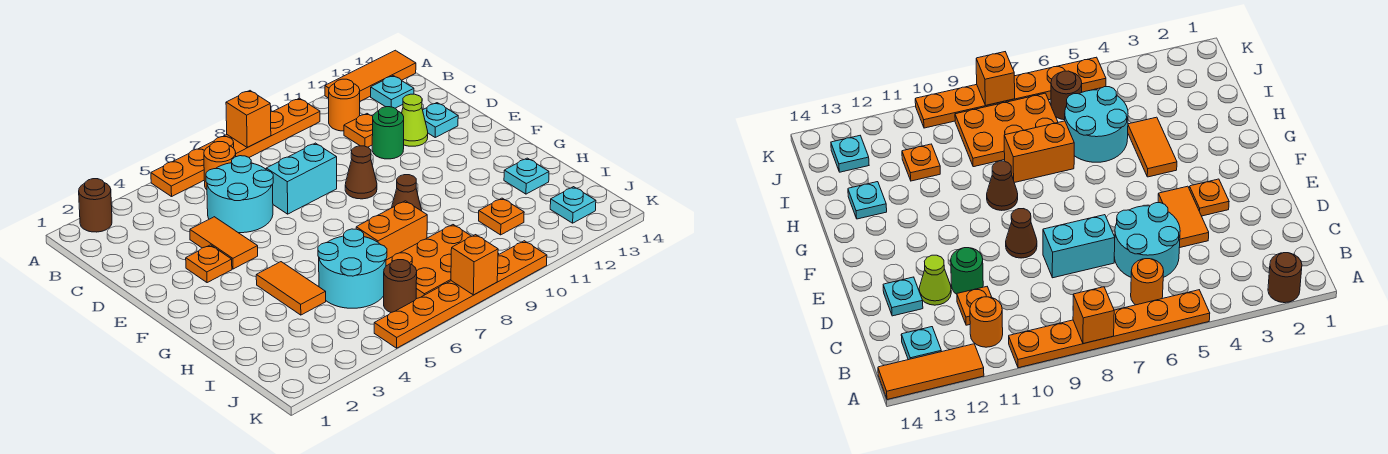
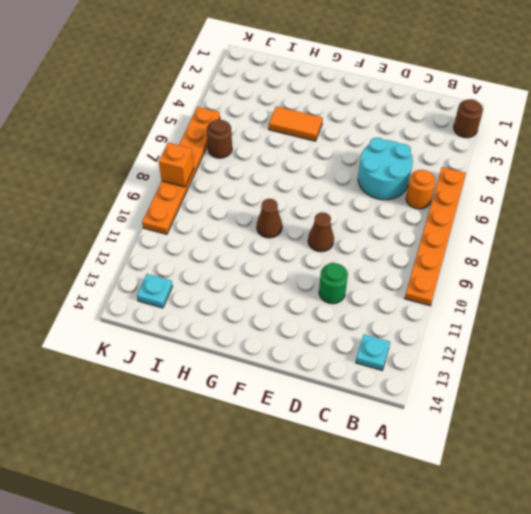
none -> orange 1x3 tile [325,50,416,101]
none -> orange 1x1 round brick [329,79,360,131]
none -> orange 1x1 plate [344,114,373,147]

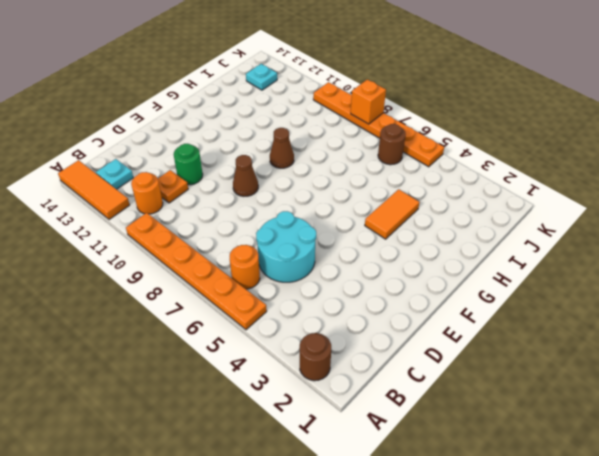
none -> orange 1x2 tile [190,217,258,269]
none -> cyan 1x2 brick [266,143,337,214]
none -> lime 1x1 cone [402,94,428,146]

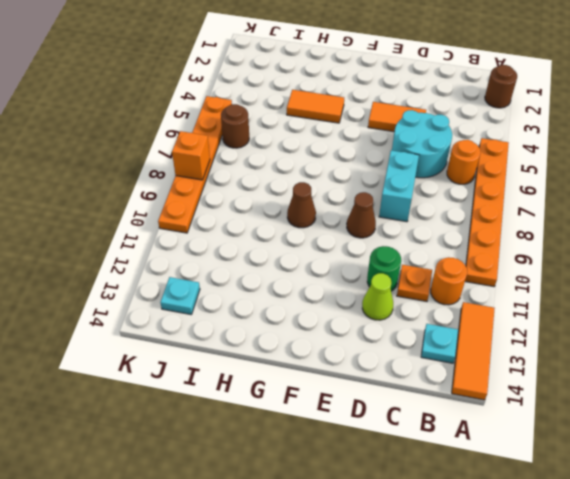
none -> cyan 1x1 plate [423,103,458,137]
none -> orange 1x1 plate [186,245,232,283]
none -> cyan 2x2 round brick [318,229,387,308]

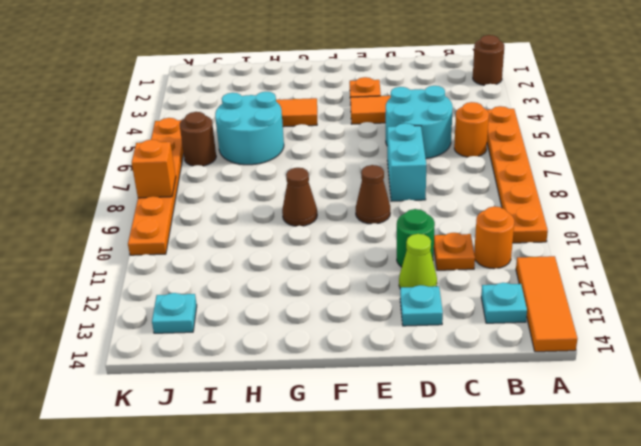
none -> orange 1x2 brick [356,201,427,260]
none -> cyan 1x1 plate [504,158,549,194]
none -> orange 2x3 plate [386,225,499,299]

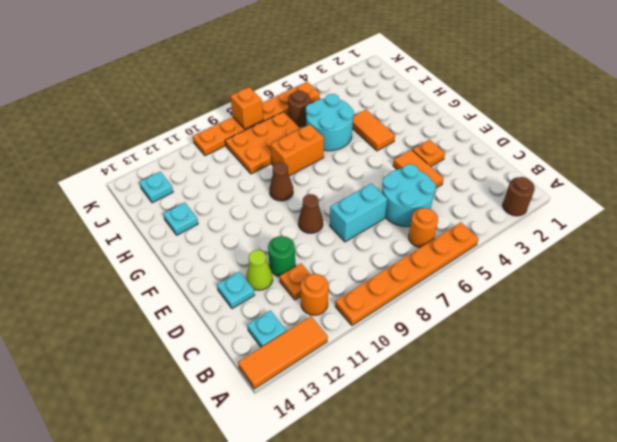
none -> orange 1x1 plate [479,198,524,235]
none -> orange 1x1 brick [226,91,271,147]

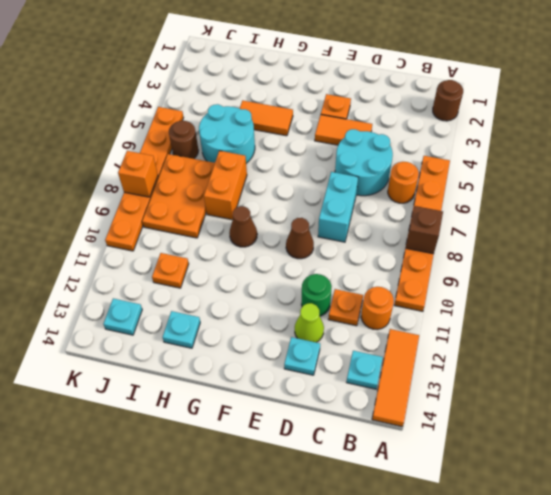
brown 1x1 brick [406,206,443,254] -> orange 1x1 brick [226,91,271,147]

